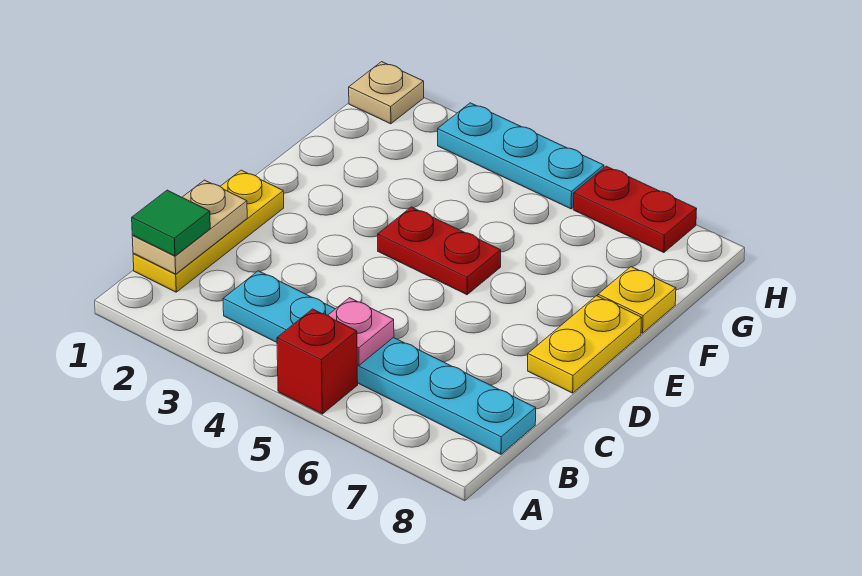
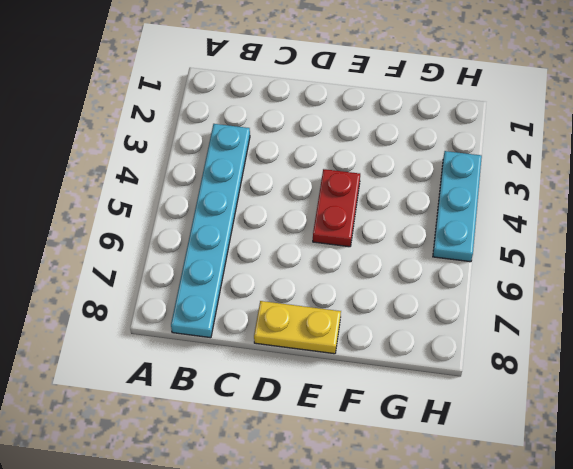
none -> red 1x1 brick [277,309,358,414]
none -> yellow 1x3 plate [133,170,284,292]
none -> yellow 1x1 plate [598,267,676,333]

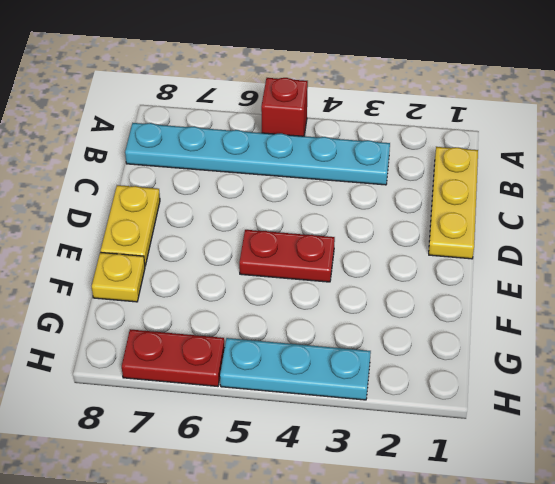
none -> tan 1x1 plate [349,62,424,124]
none -> tan 1x2 plate [132,180,247,274]
none -> pink 1x1 plate [328,298,394,365]

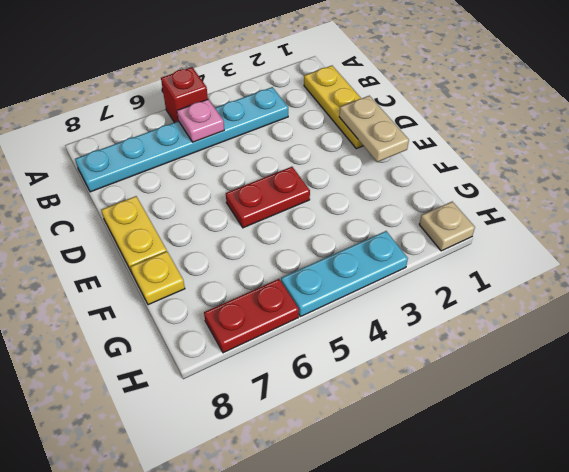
tan 1x2 plate [339,96,409,162] -> tan 1x2 plate moved to [132,180,247,274]
none -> green 1x1 tile [132,190,210,256]

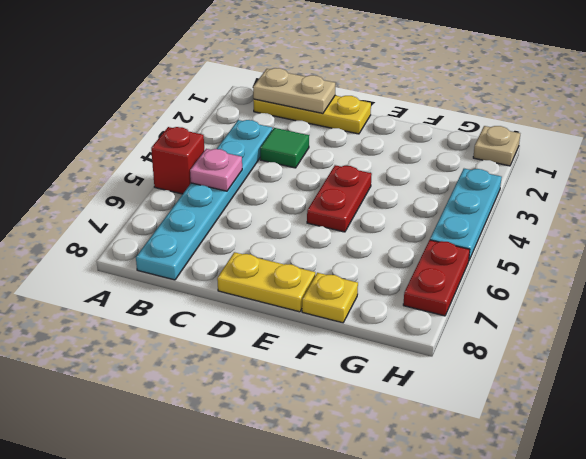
green 1x1 tile [260,128,309,168] -> green 1x1 tile moved to [132,190,210,256]

